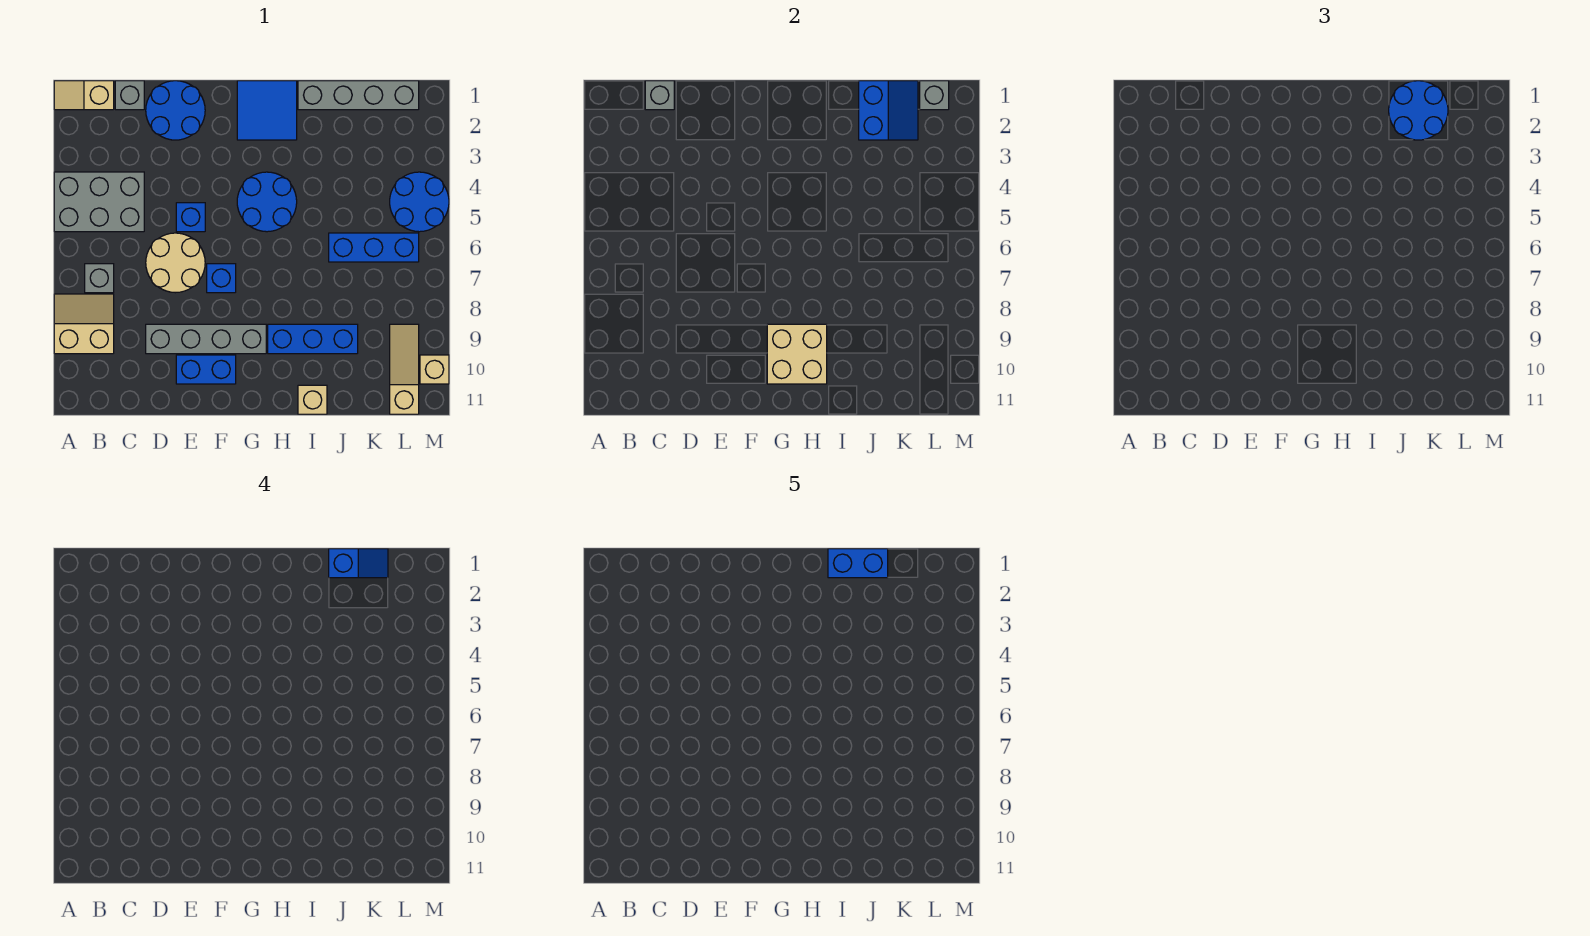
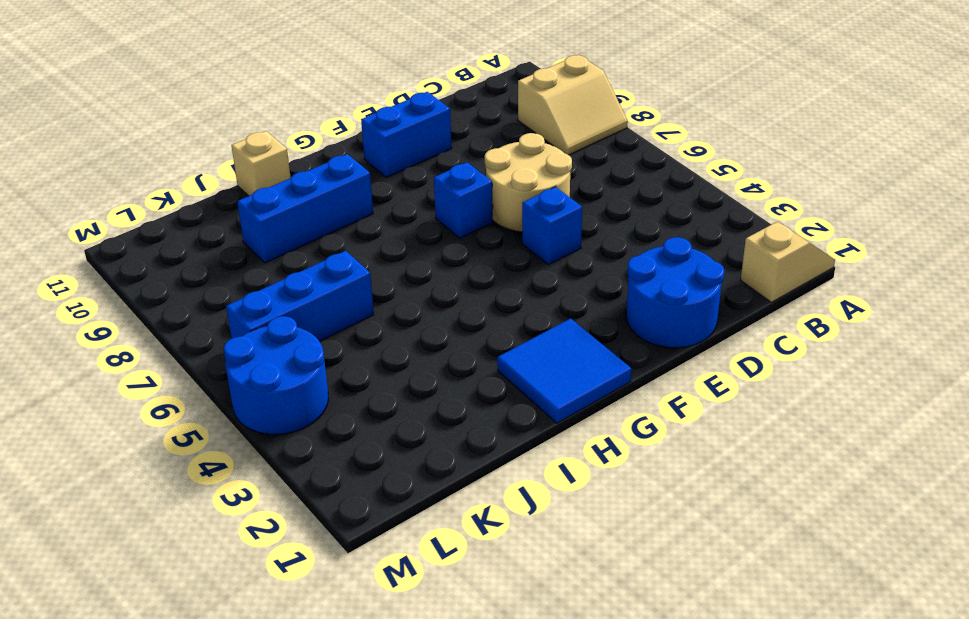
none -> grey 2x3 brick [54,172,144,232]
none -> grey 1x1 brick [85,264,114,293]
none -> grey 1x1 brick [115,81,144,110]

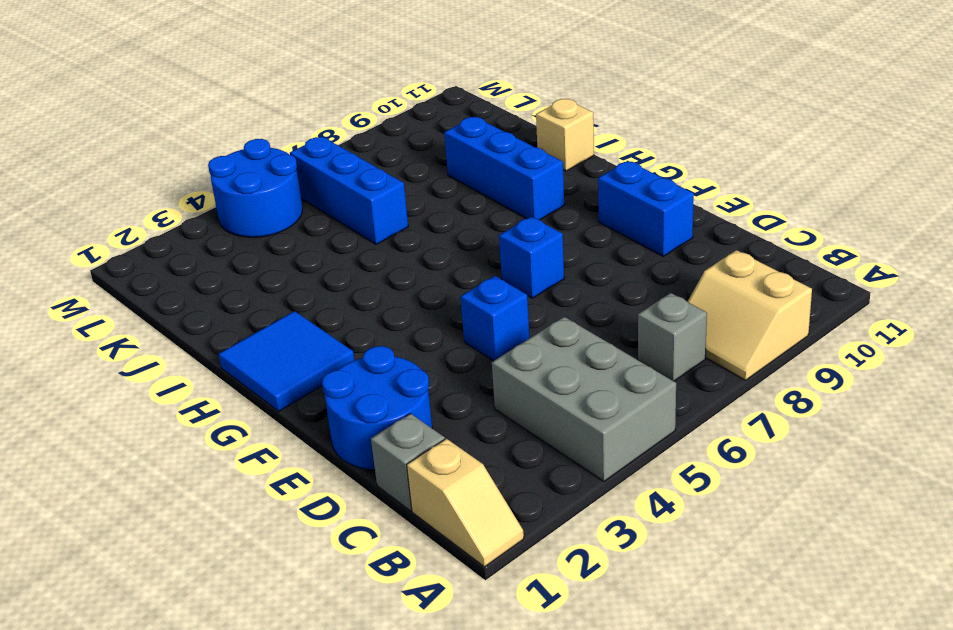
none -> tan 2x2 round brick [146,233,205,293]
none -> grey 1x4 brick [146,324,266,354]
none -> blue 2x2 round brick [237,172,297,232]

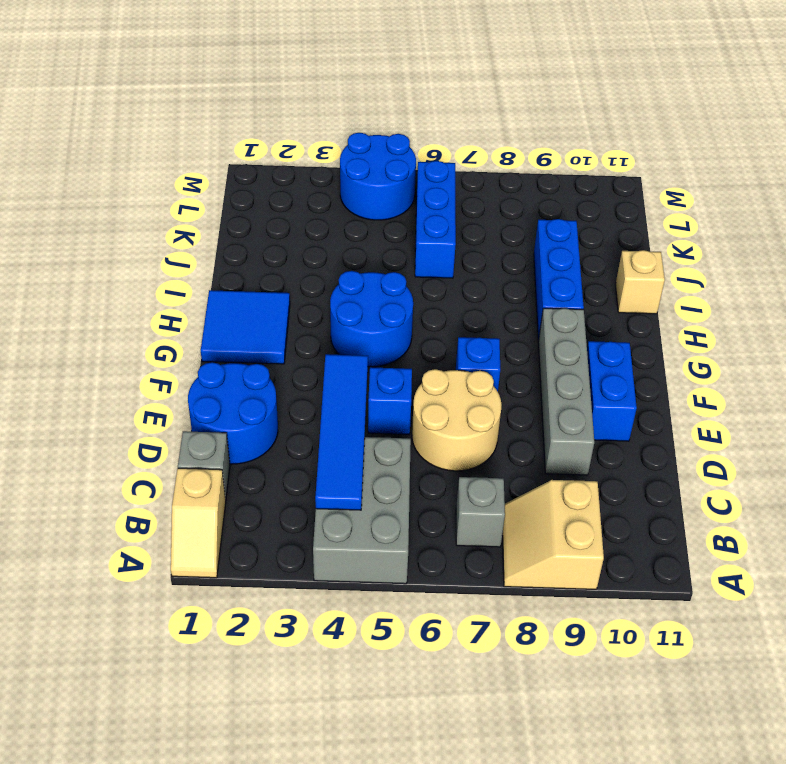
blue 1x4 tile [315,354,368,510] -> none
none -> grey 1x4 brick [298,81,419,110]
none -> tan 1x3 slope [390,324,419,414]
none -> tan 1x1 brick [420,355,449,384]

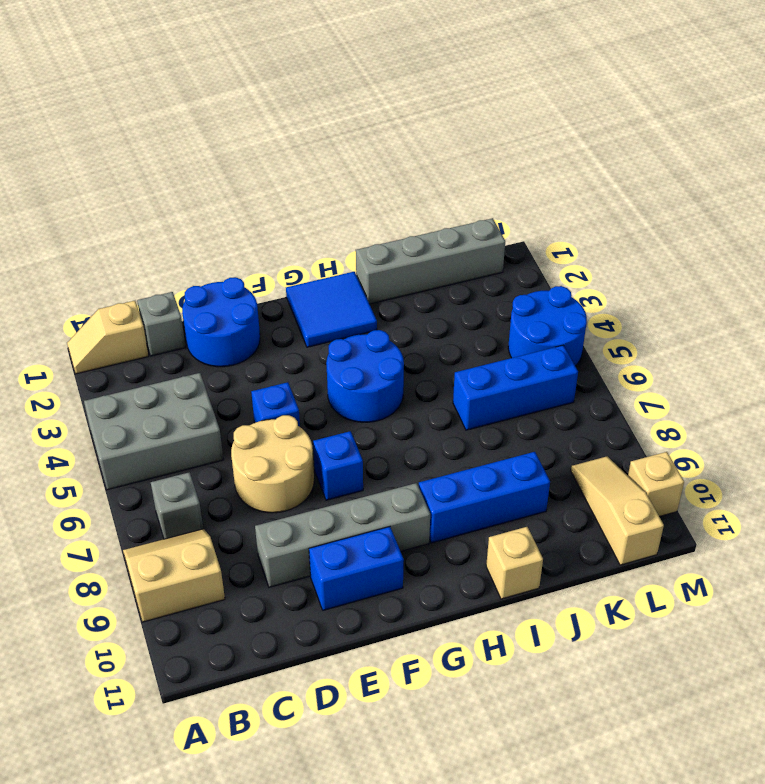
none -> grey 1x1 brick [645,81,674,110]
none -> tan 2x2 brick [767,324,827,384]
none -> blue 2x2 slope [859,81,918,140]

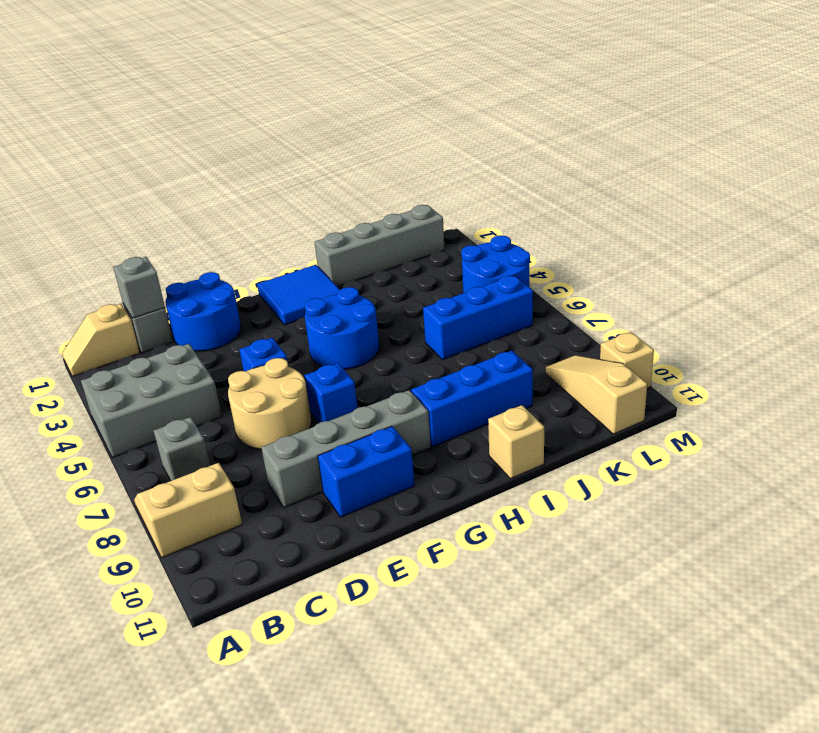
none -> tan 2x2 brick [767,324,827,384]
none -> blue 2x2 slope [859,81,918,140]
none -> grey 1x1 brick [920,81,949,110]

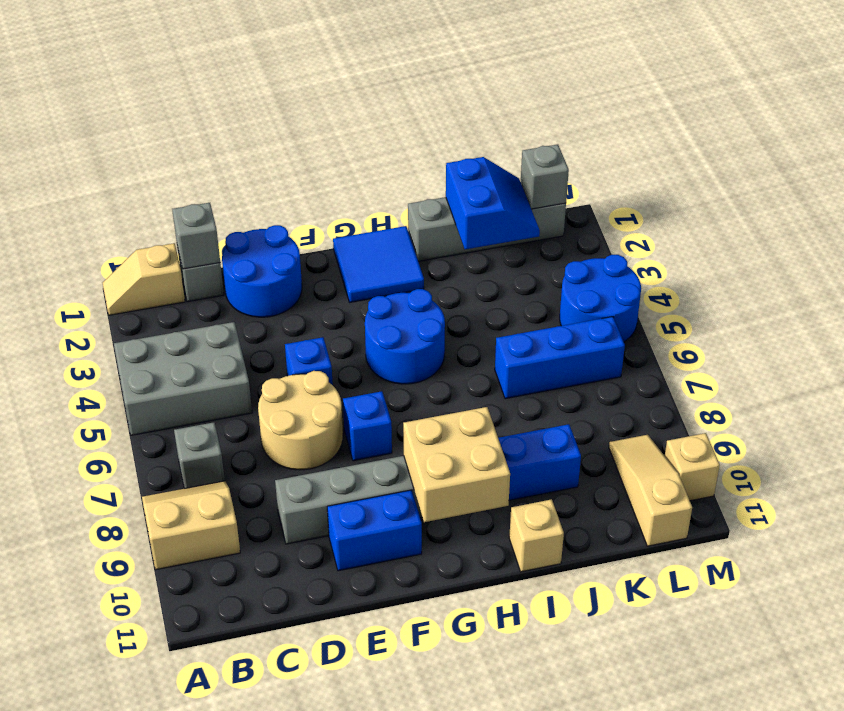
none -> blue 2x2 round brick [1389,81,1448,140]
none -> blue 1x2 slope [329,549,388,578]
none -> blue 1x2 brick [828,549,888,578]

